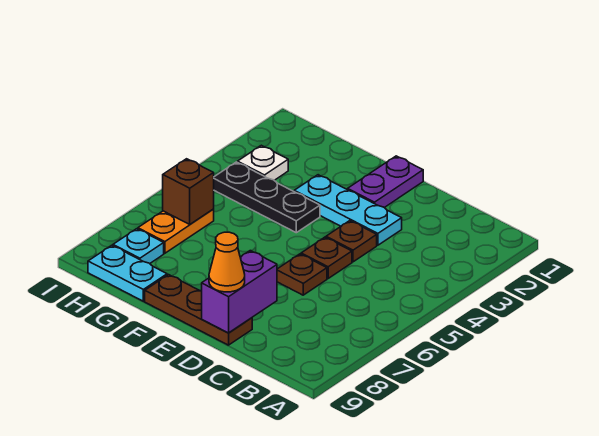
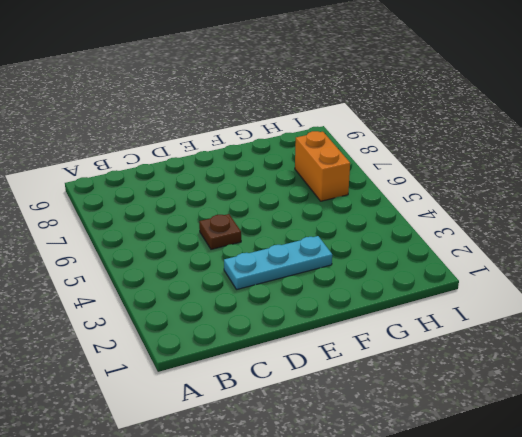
orange 1x2 brick [295,131,350,201] -> orange 1x2 plate [138,209,214,253]
none -> brown 1x1 plate [326,221,377,262]
none -> brown 1x1 plate [277,254,327,295]
none -> brown 1x3 plate [145,275,252,345]

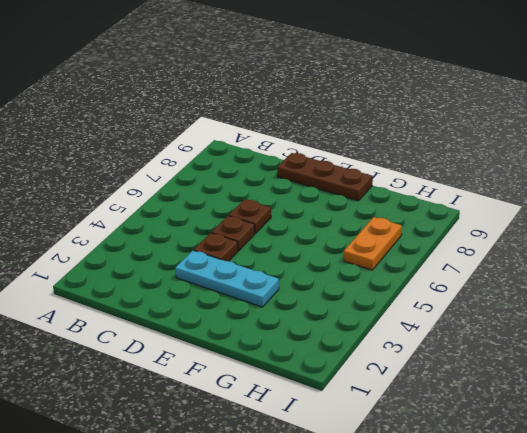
none -> purple 1x2 plate [348,156,423,208]
none -> black 1x3 plate [214,162,320,233]
none -> cyan 1x2 plate [88,245,167,301]

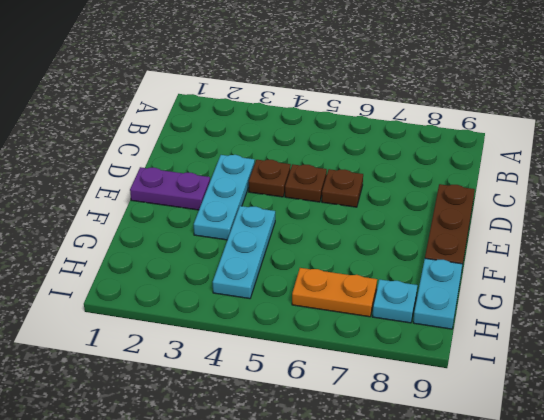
cyan 1x3 plate [213,206,275,299] -> black 1x3 plate [214,162,320,233]
none -> white 1x1 plate [238,145,288,180]
none -> purple 1x2 brick [202,251,277,333]
none -> brown 1x1 brick [163,159,214,224]

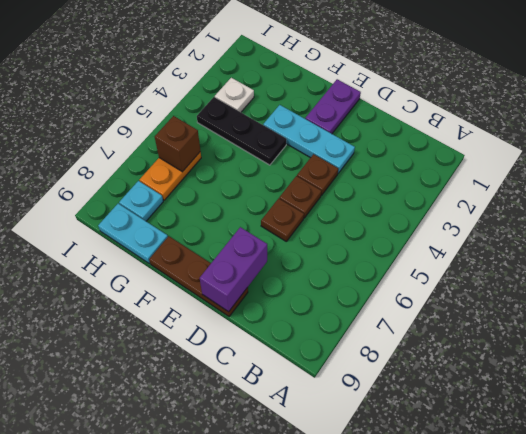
none -> orange 1x1 cone [209,232,245,292]

